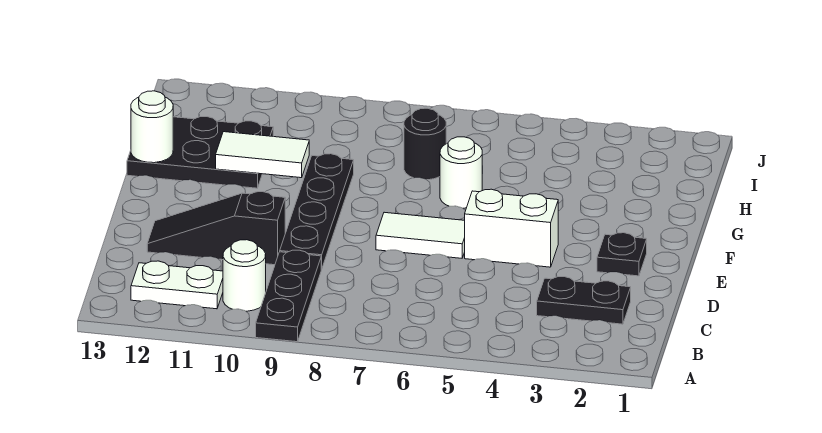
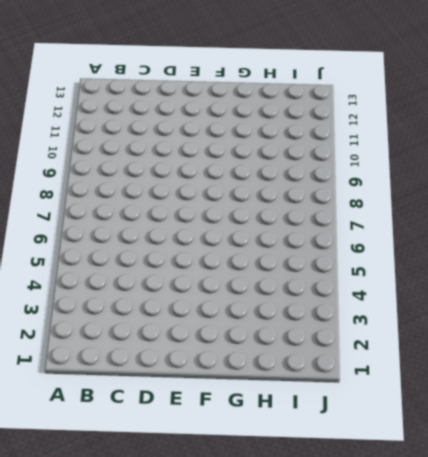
none -> black 1x3 plate [256,250,321,342]
none -> white 1x1 round brick [223,240,266,311]
none -> white 1x2 plate [131,261,223,309]

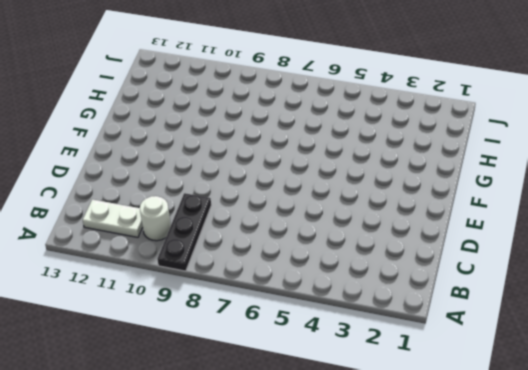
none -> black 1x2 plate [537,277,631,324]
none -> black 1x4 plate [280,154,354,269]
none -> black 1x3 slope [147,192,285,265]

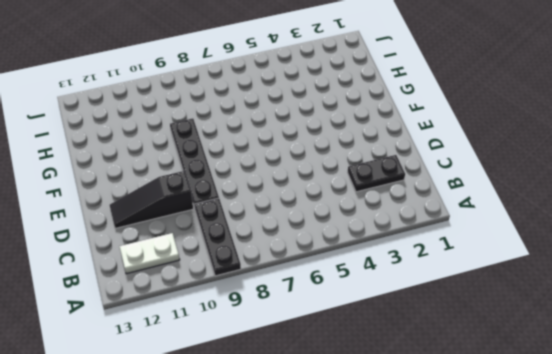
none -> white 1x1 round brick [223,240,266,311]
none -> black 1x1 plate [597,233,647,276]
none -> white 1x2 brick [465,189,558,267]

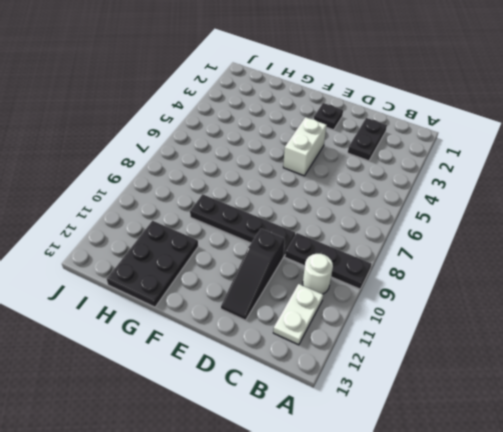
none -> white 1x2 tile [376,212,465,258]
none -> white 1x1 round brick [440,137,482,208]
none -> black 1x1 round brick [404,108,446,180]

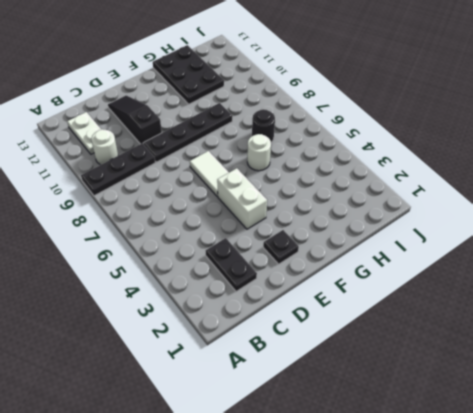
none -> white 1x2 tile [216,132,309,178]
none -> white 1x1 round brick [131,91,173,163]

